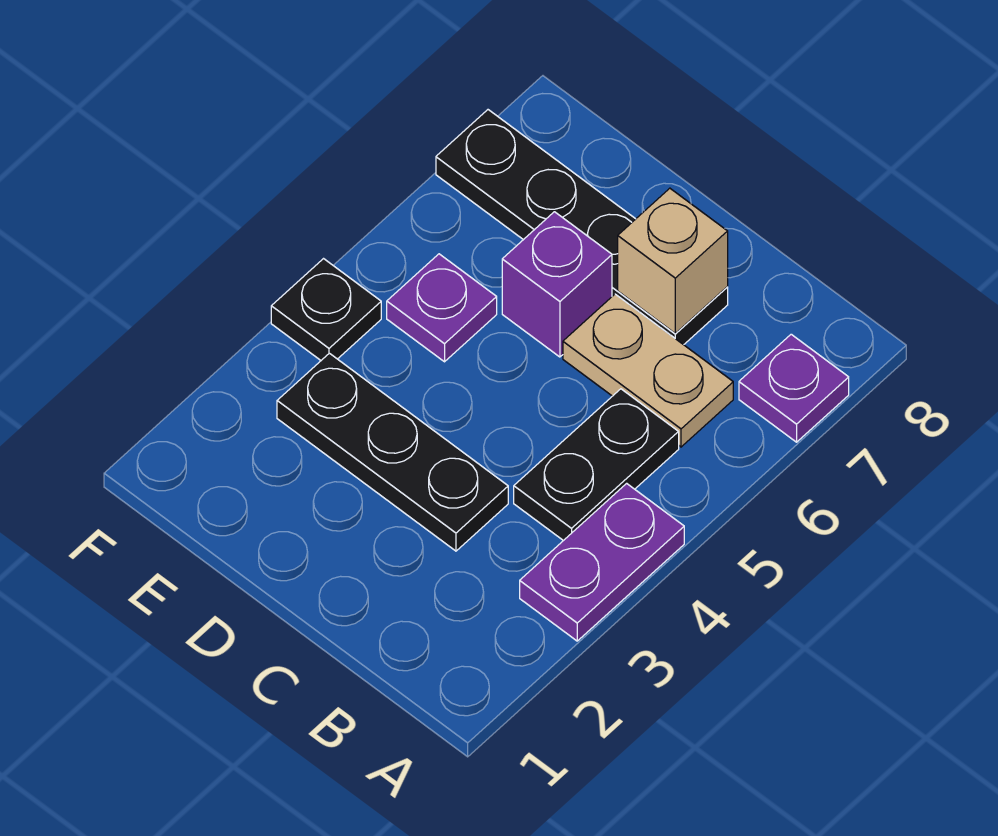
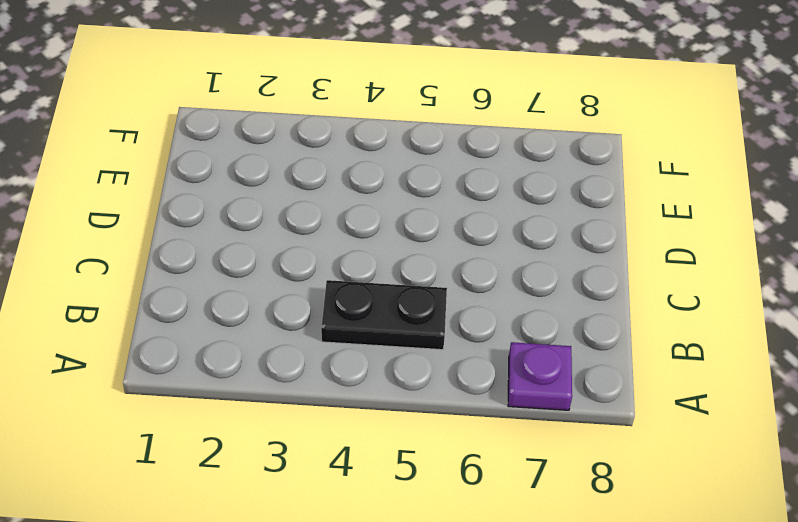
none -> purple 1x2 plate [520,483,684,641]
none -> tan 1x2 plate [563,294,733,447]

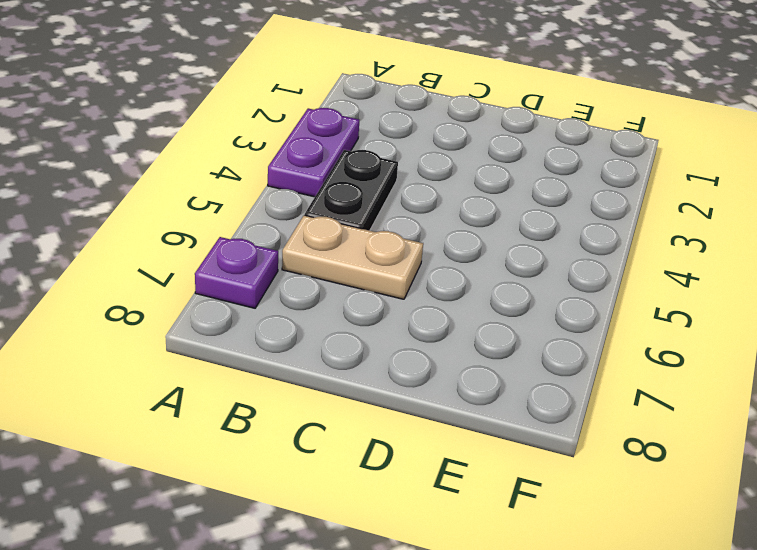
none -> black 1x3 plate [277,353,508,551]
none -> black 1x4 plate [436,110,728,345]

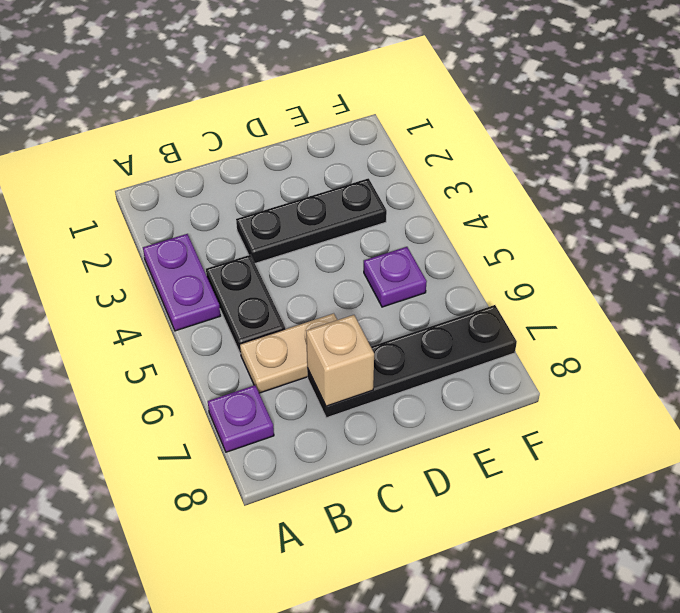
none -> purple 1x1 brick [502,212,612,357]
none -> black 1x1 plate [271,259,381,360]

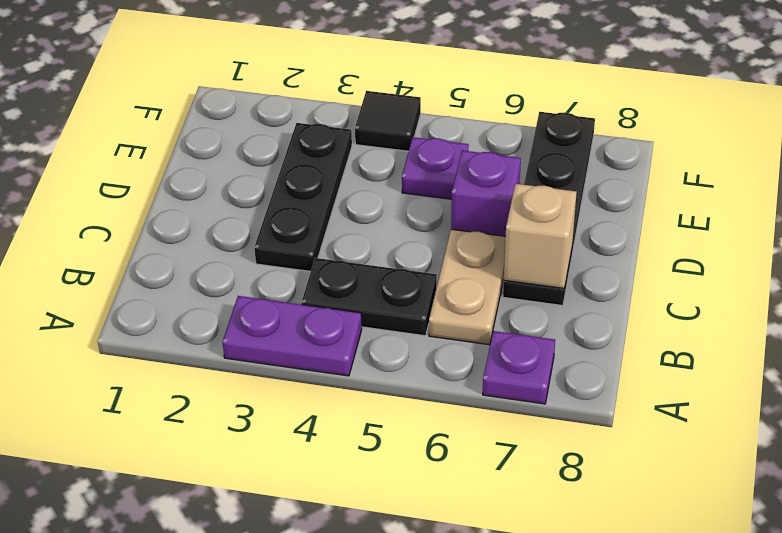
black 1x1 tile [355,91,421,151] -> black 1x1 plate [271,259,381,360]

